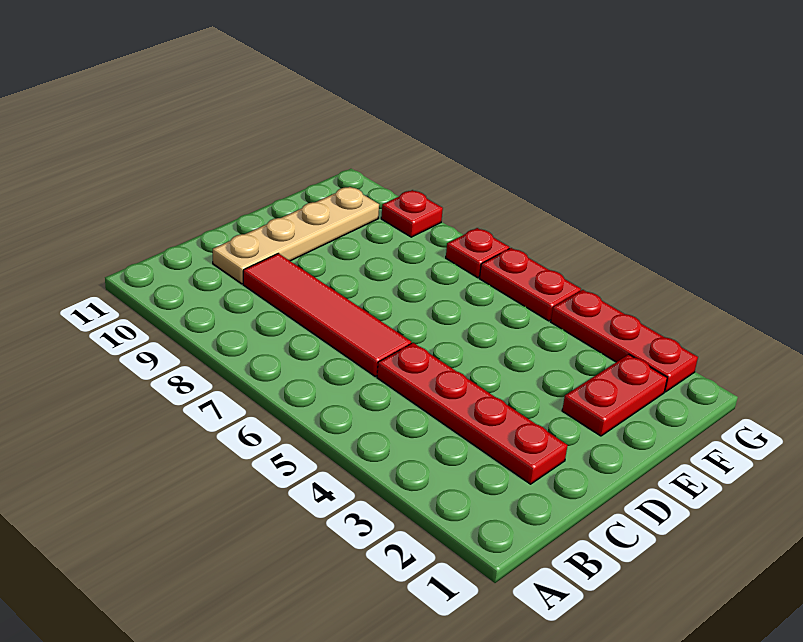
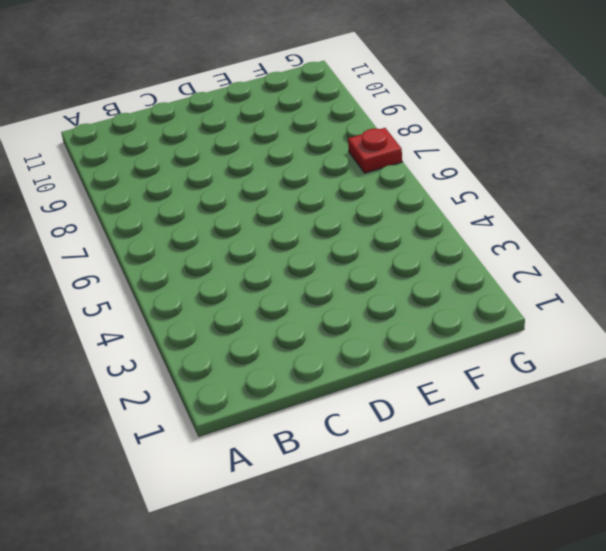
none -> red 1x4 plate [377,343,568,484]
none -> red 1x4 tile [243,253,411,376]

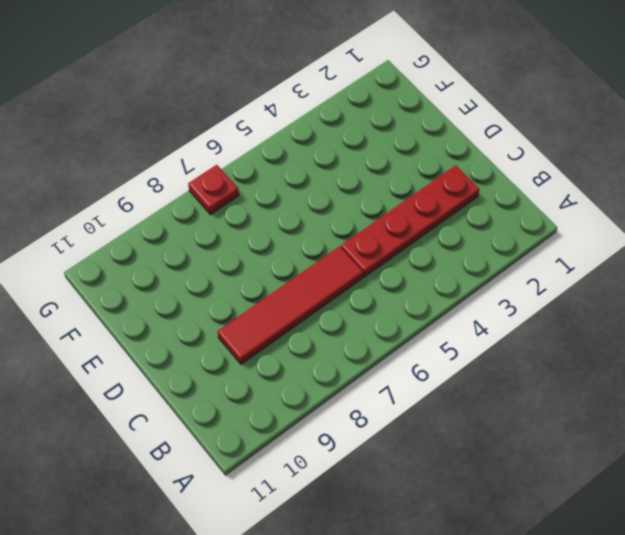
none -> tan 1x4 plate [213,187,379,284]
none -> red 1x2 plate [562,354,667,436]

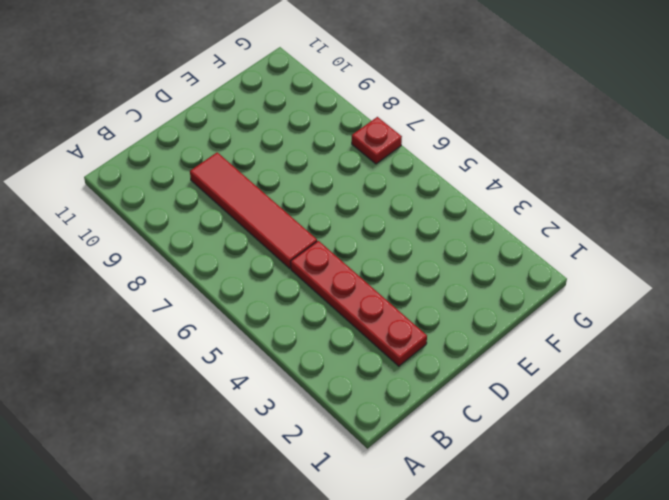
none -> tan 1x4 plate [213,187,379,284]
none -> red 1x2 plate [562,354,667,436]

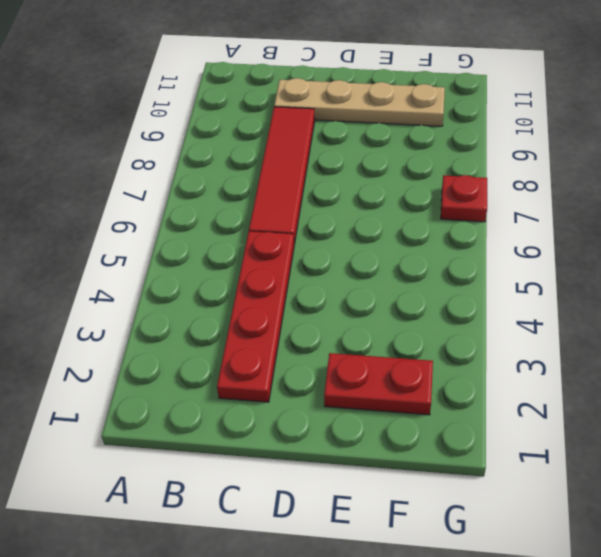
none -> red 1x3 plate [551,290,698,392]
none -> red 1x2 plate [480,248,581,321]

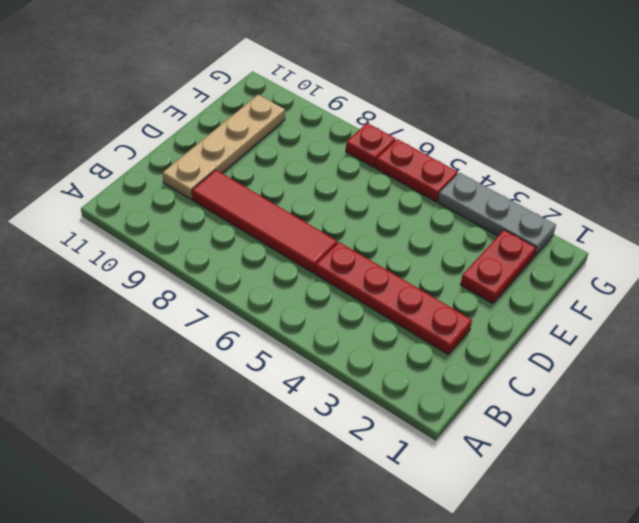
grey 1x3 plate [438,173,556,256] -> red 1x3 plate [551,290,698,392]
none -> red 1x1 plate [381,190,443,237]

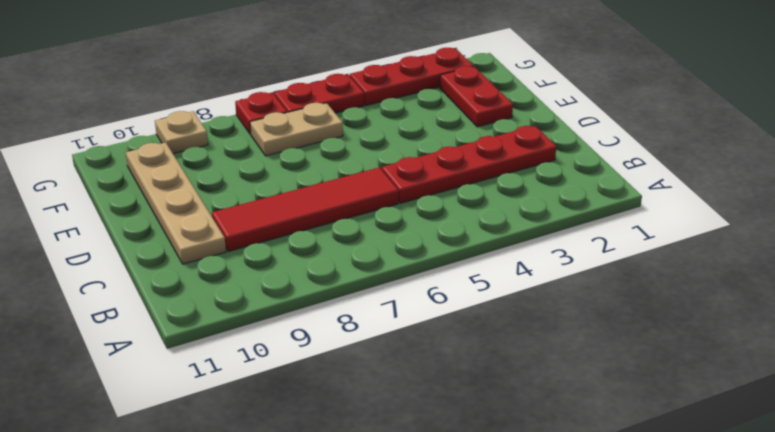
tan 1x2 plate [250,103,343,156] -> none
tan 1x1 plate [155,111,208,154] -> red 1x1 plate [381,190,443,237]

